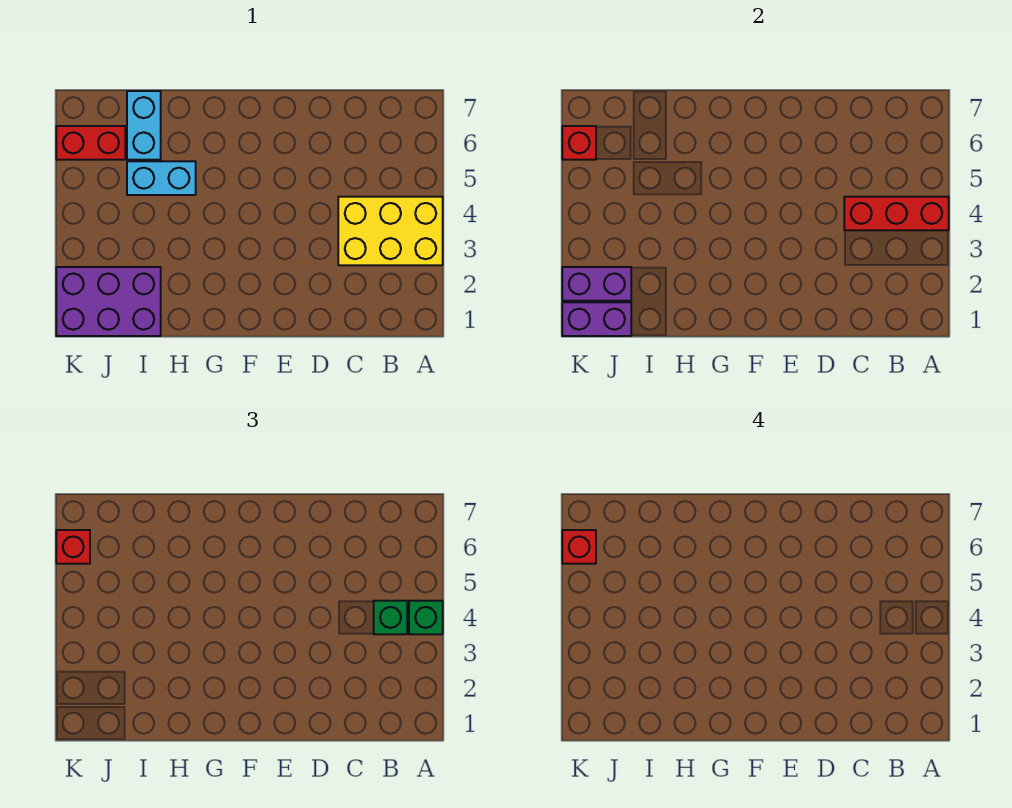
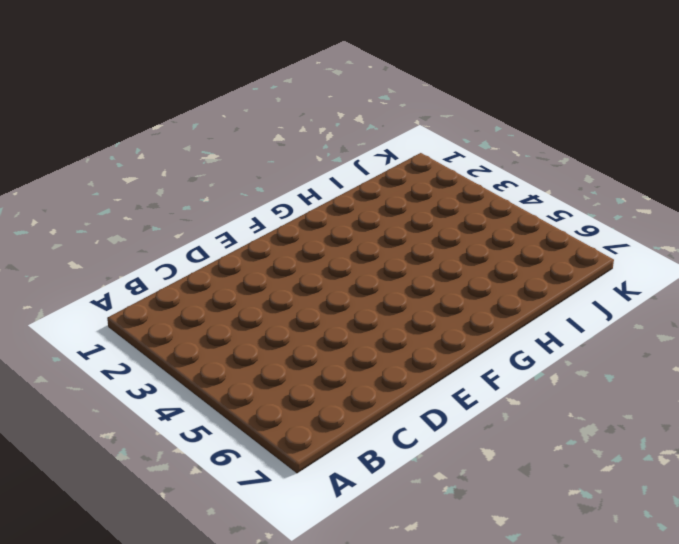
none -> yellow 2x3 brick [338,197,443,265]
none -> cyan 1x2 brick [127,161,196,195]
none -> purple 2x3 brick [56,267,161,336]

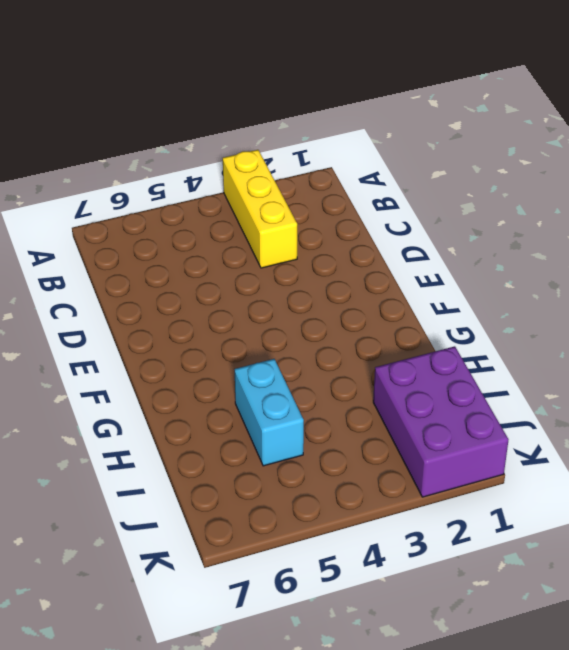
yellow 1x3 brick [223,150,297,268] -> yellow 2x3 brick [338,197,443,265]
none -> cyan 1x2 brick [127,91,161,160]
none -> red 1x2 brick [56,126,125,160]
none -> red 1x3 brick [844,197,949,230]

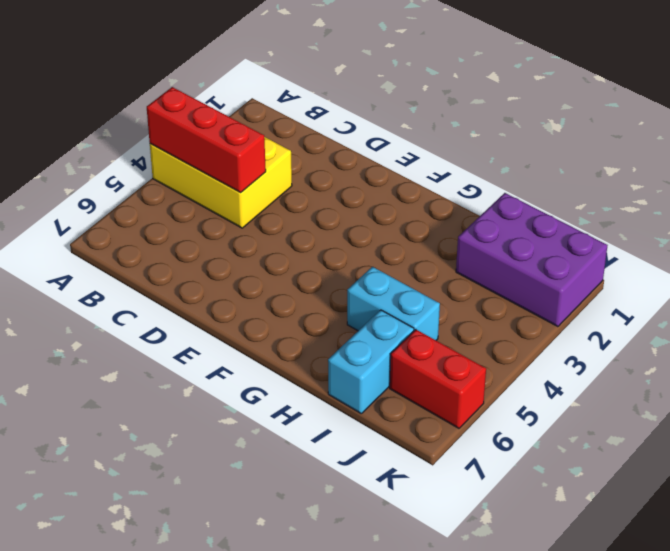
none -> purple 1x2 brick [562,302,631,336]
none -> purple 1x2 brick [562,267,631,301]
none -> red 1x1 brick [562,126,596,160]

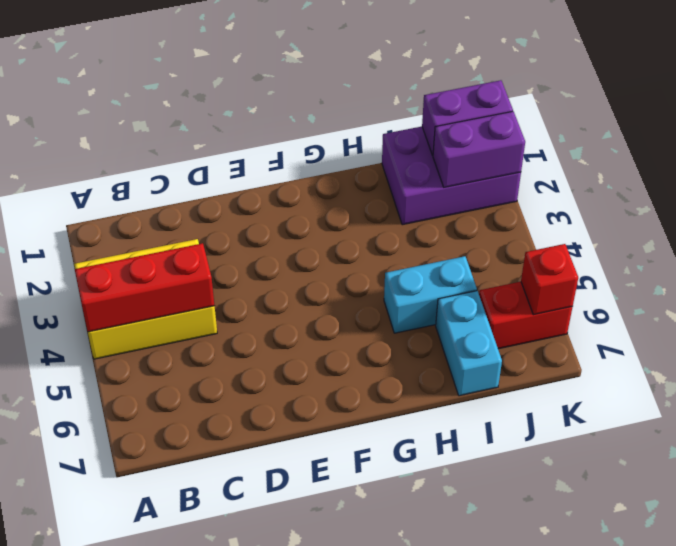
none -> green 1x1 brick [409,601,443,634]
none -> green 1x1 brick [374,601,407,634]
none -> red 1x1 brick [56,530,90,564]

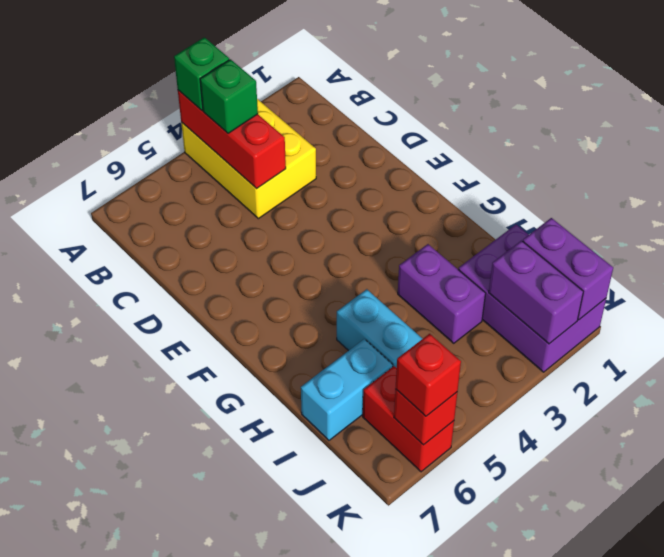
purple 1x2 brick [398,244,486,343] -> none
none -> red 1x1 brick [562,530,596,564]

